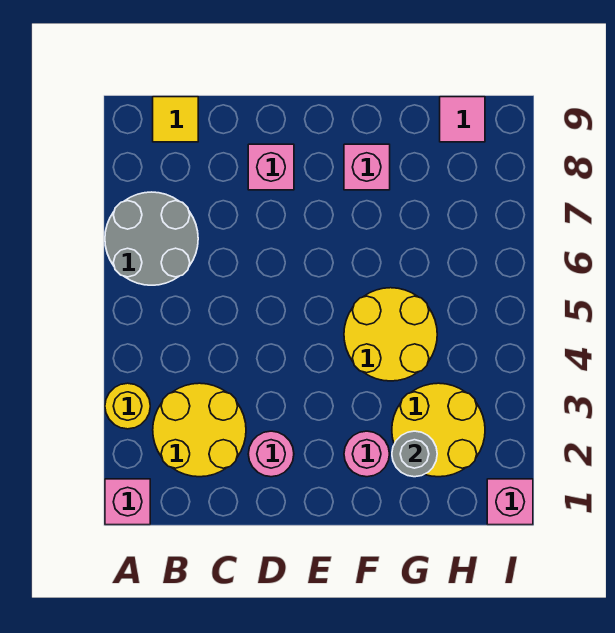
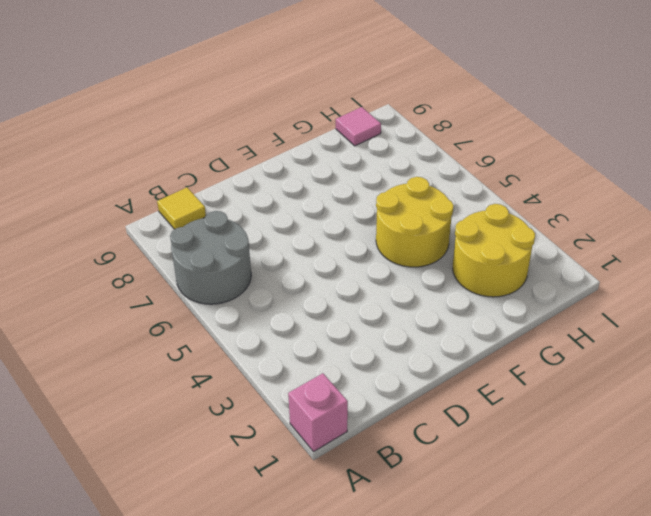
none -> yellow 1x1 round brick [105,383,150,429]
none -> yellow 2x2 round brick [153,383,246,477]
none -> pink 1x1 round brick [248,431,294,477]

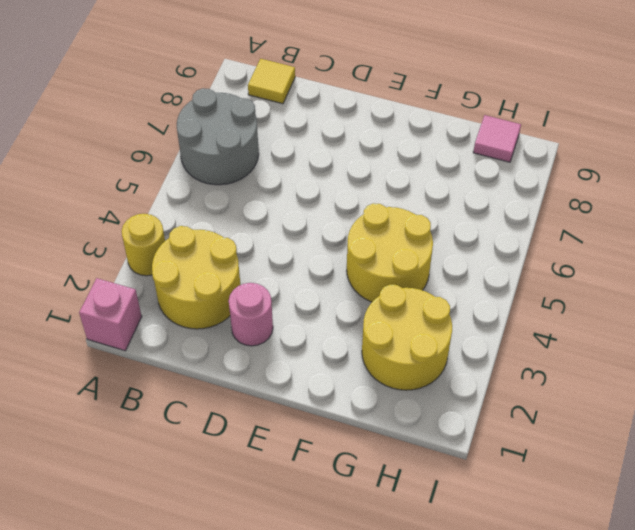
none -> pink 1x1 brick [248,144,294,190]
none -> pink 1x1 round brick [344,431,389,477]
none -> pink 1x1 brick [344,144,390,190]

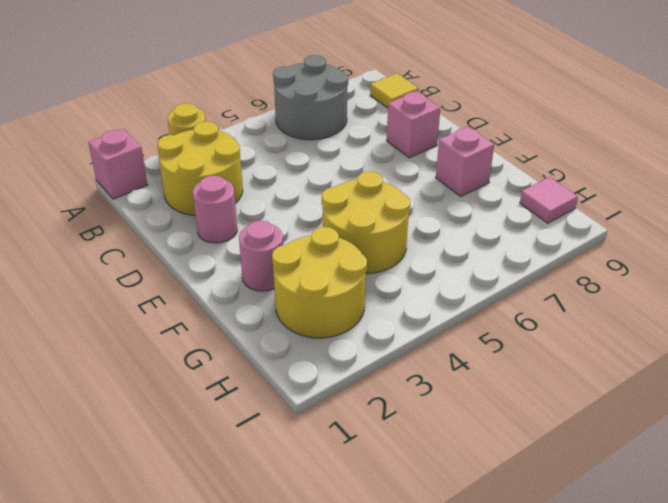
none -> pink 1x1 brick [487,479,533,525]
none -> grey 1x1 round brick [392,431,437,477]

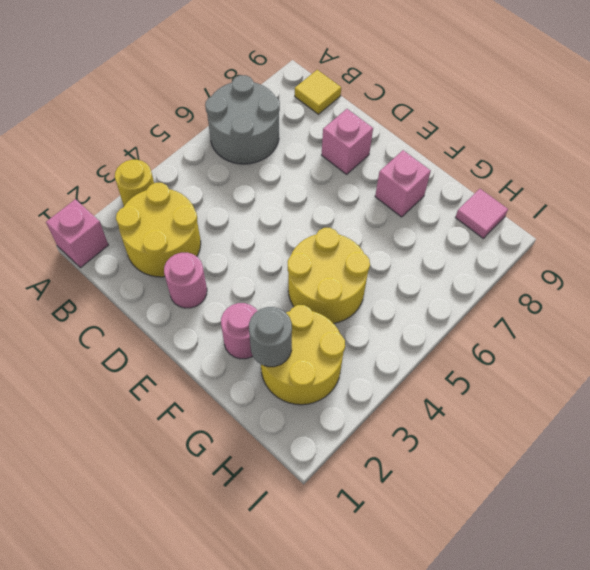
none -> pink 1x1 brick [487,479,533,525]

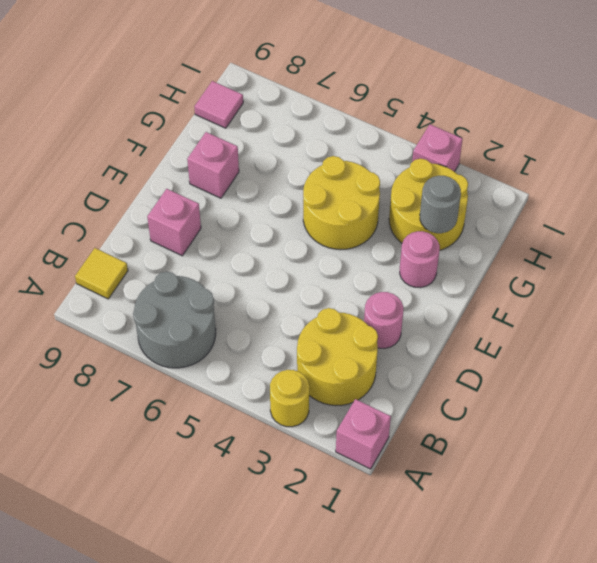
pink 1x1 brick [412,124,463,172] -> pink 1x1 brick moved to [487,479,533,525]

